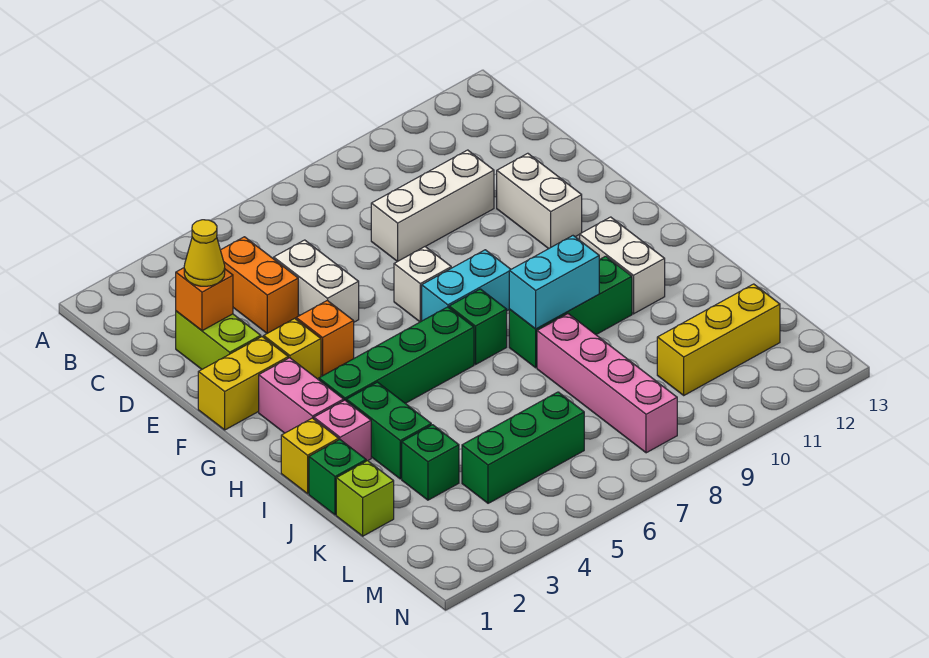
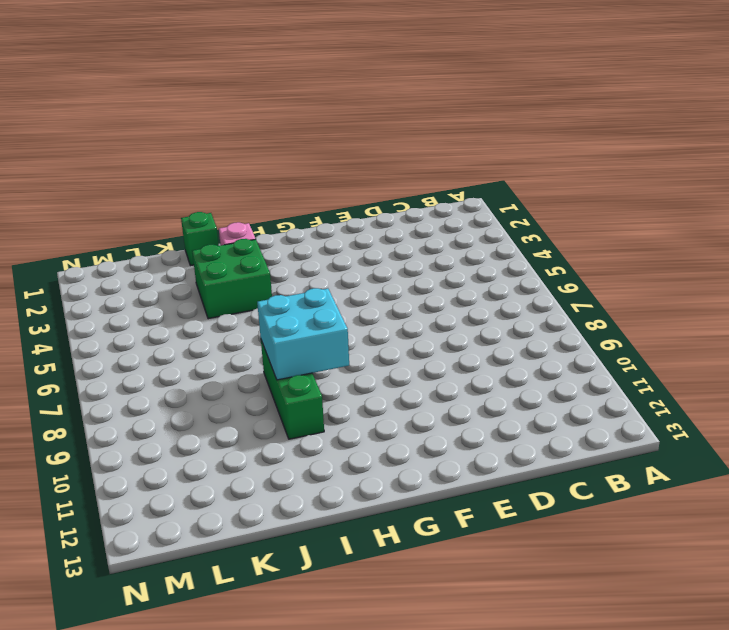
cyan 2x2 brick [257,288,349,380] -> cyan 1x2 brick [509,236,599,329]
green 2x2 brick [192,239,272,319] -> green 1x2 brick [346,382,431,479]
none -> orange 1x2 brick [221,237,298,333]
none -> lime 1x2 brick [176,311,261,369]
none -> white 1x2 brick [274,240,359,322]

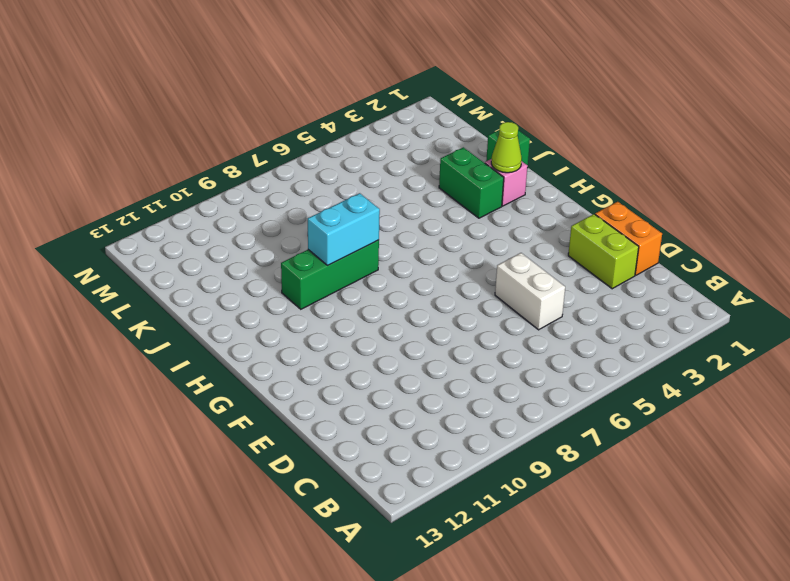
orange 1x2 brick [595,202,662,275] -> orange 1x2 brick moved to [221,237,298,333]
lime 1x1 cone [491,122,522,173] -> none
none -> white 1x3 brick [371,150,494,261]
none -> white 1x2 brick [497,153,582,249]
none -> yellow 1x2 brick [198,337,288,430]

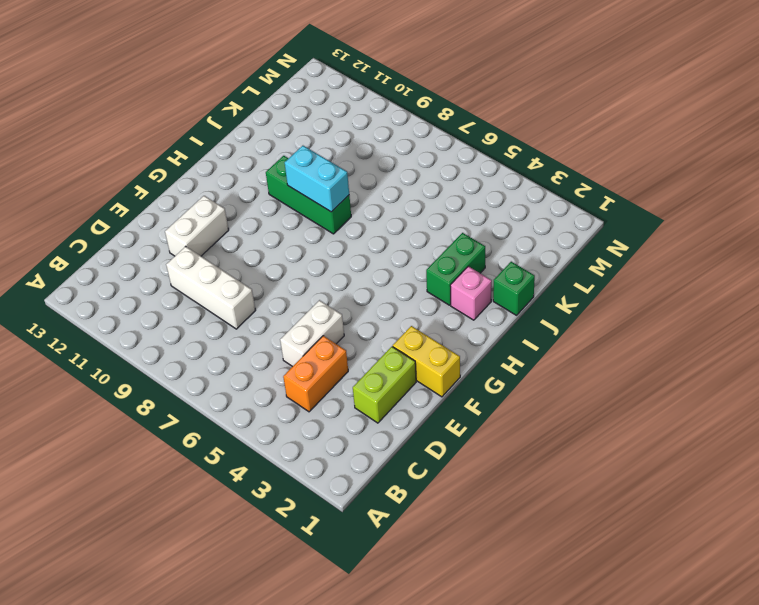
none -> yellow 1x1 brick [264,318,321,379]
none -> orange 1x1 brick [296,300,354,376]
none -> white 1x1 brick [394,247,451,322]

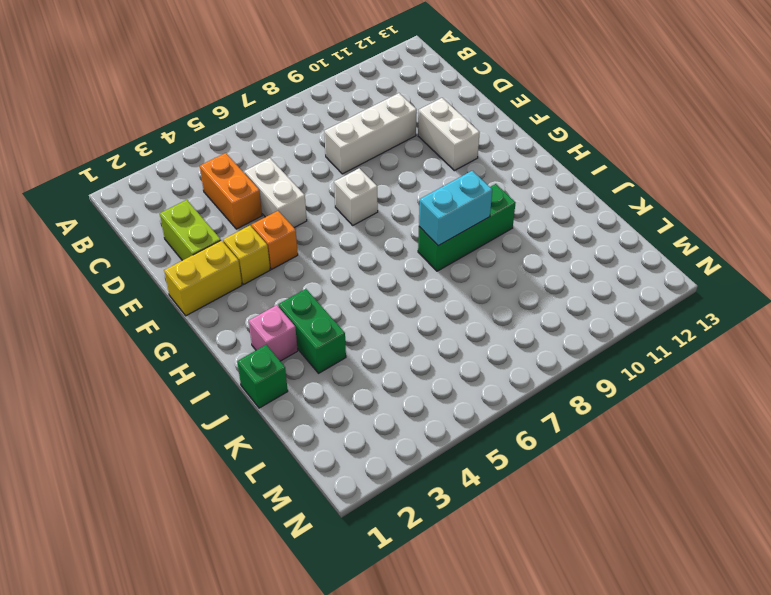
none -> pink 1x2 brick [259,358,344,433]
none -> cyan 1x2 brick [422,250,511,321]
none -> green 1x4 brick [319,307,474,403]

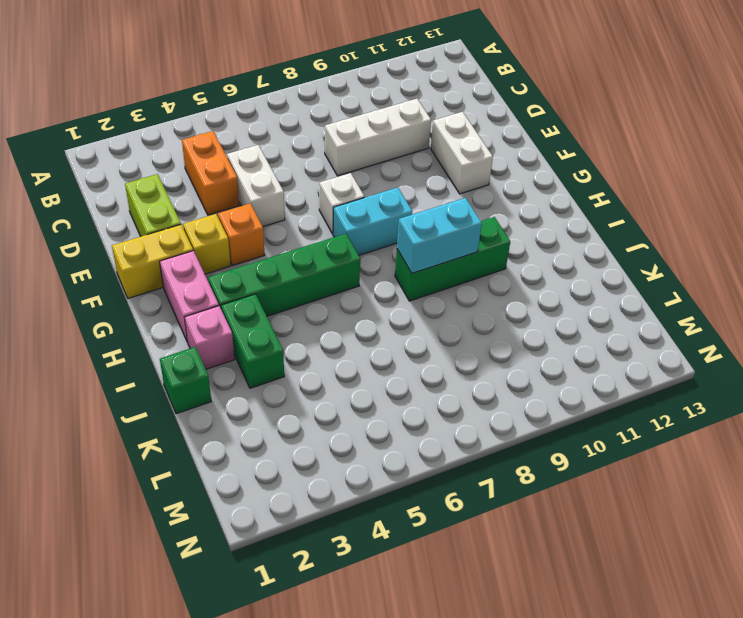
none -> green 1x1 brick [449,289,507,364]
none -> white 1x2 brick [580,217,665,314]
none -> yellow 1x1 brick [281,418,339,494]

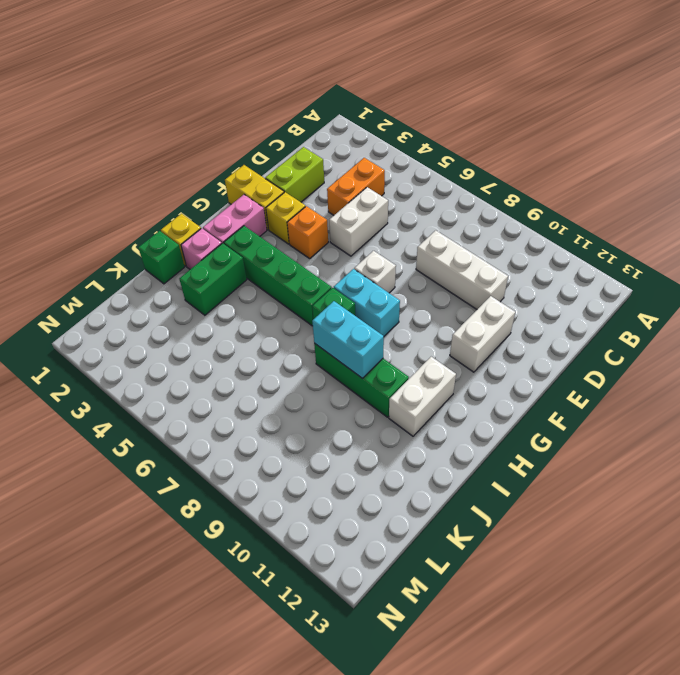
none -> pink 1x4 brick [537,314,677,453]
none -> lime 1x1 brick [336,461,394,536]
none -> green 1x1 brick [402,425,459,500]

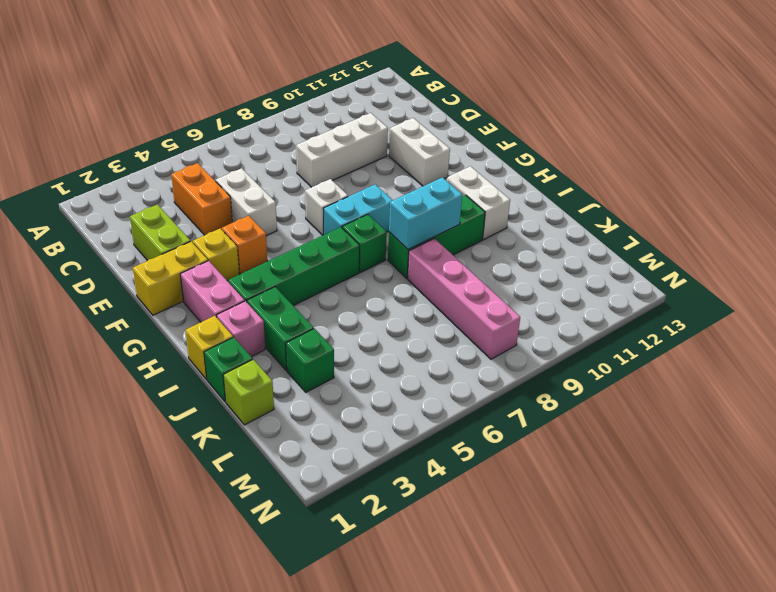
none -> green 1x3 brick [462,392,584,503]
none -> yellow 1x3 brick [657,284,780,395]
none -> orange 1x1 brick [176,268,233,331]

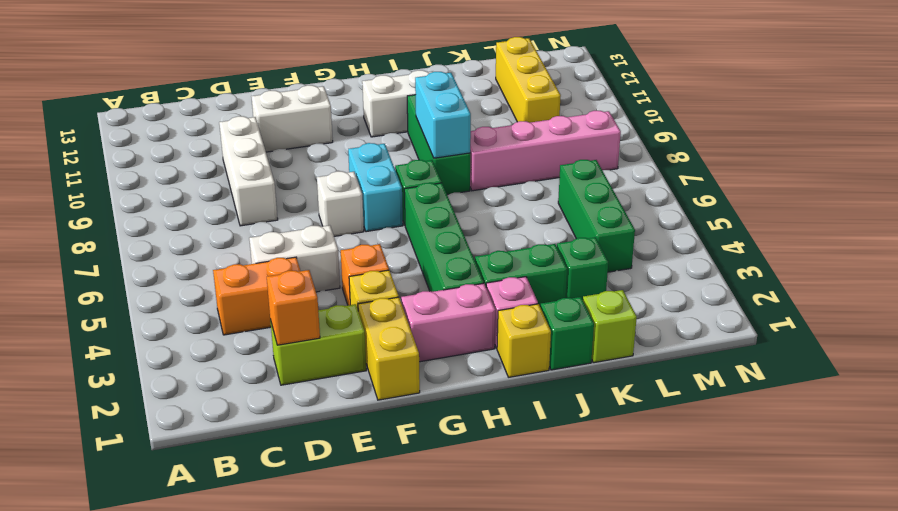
none -> yellow 1x1 cone [184,220,225,286]

